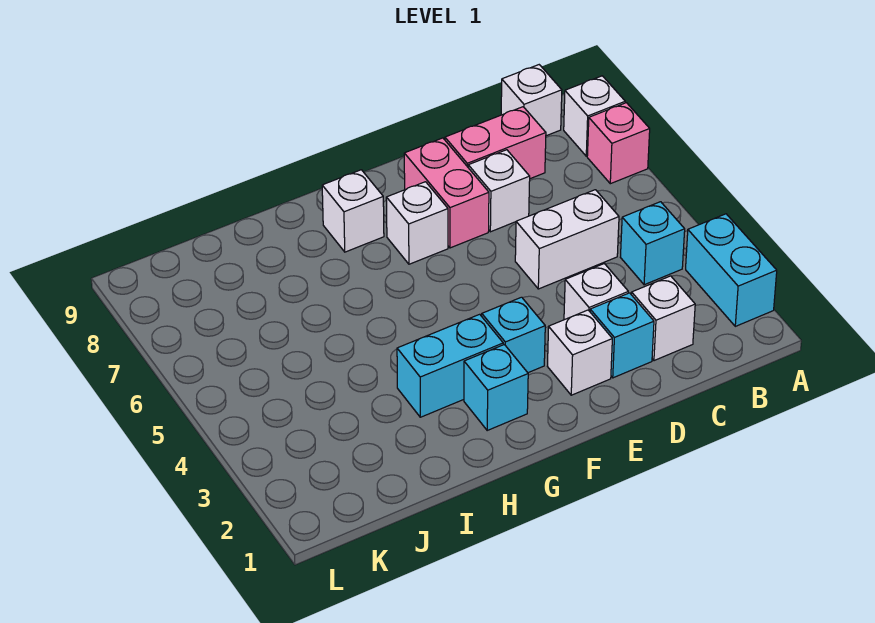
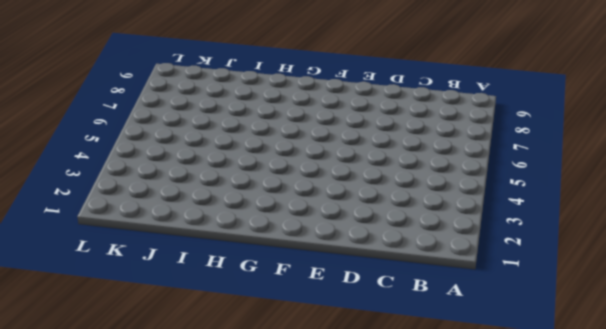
none -> cyan 1x2 brick [686,214,777,326]
none -> pink 1x1 brick [587,103,650,184]
none -> white 1x1 brick [564,76,625,156]

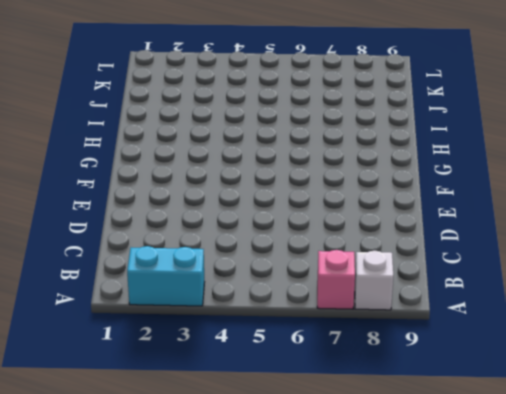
none -> cyan 1x1 brick [620,202,685,285]
none -> white 1x1 brick [501,65,562,136]
none -> white 1x1 brick [632,276,695,361]

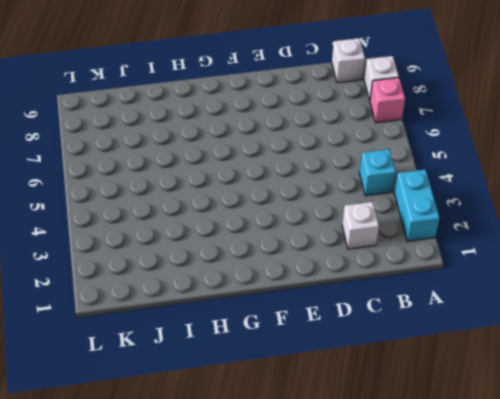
none -> white 1x2 brick [515,190,619,289]
none -> pink 1x2 brick [445,107,546,179]
none -> cyan 1x1 brick [590,293,654,378]

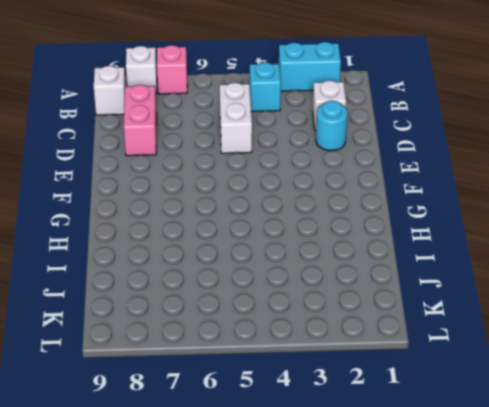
cyan 1x1 round brick [316,101,347,151] -> cyan 1x1 brick [590,293,654,378]
none -> white 1x1 brick [564,264,628,320]
none -> white 1x1 brick [468,150,530,232]
none -> white 1x1 brick [547,310,612,395]

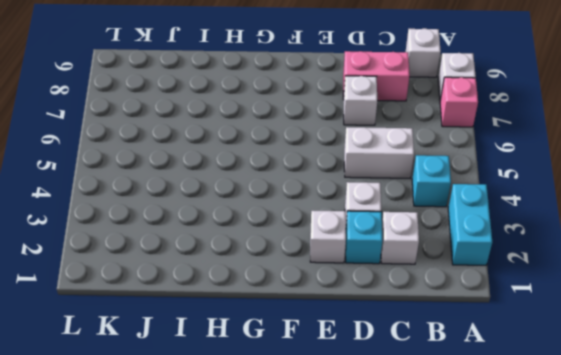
none -> pink 1x2 brick [404,138,489,248]
none -> cyan 1x1 brick [482,297,545,373]
none -> white 1x1 brick [386,182,448,264]

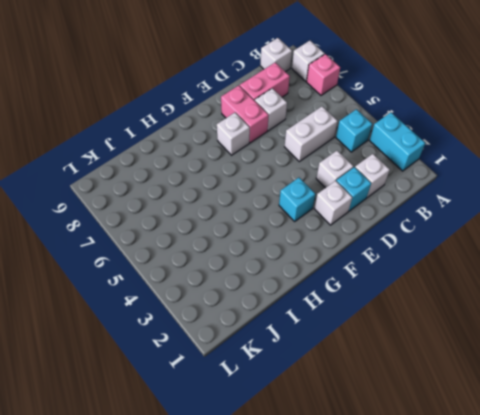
none -> cyan 1x1 brick [464,345,528,430]
none -> cyan 1x2 brick [397,314,503,417]
none -> white 1x1 brick [322,170,384,252]

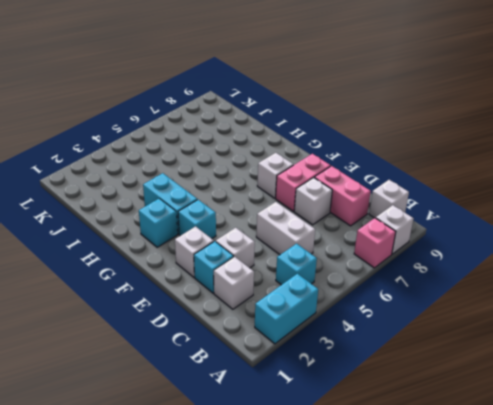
none -> white 1x1 brick [322,170,384,252]

